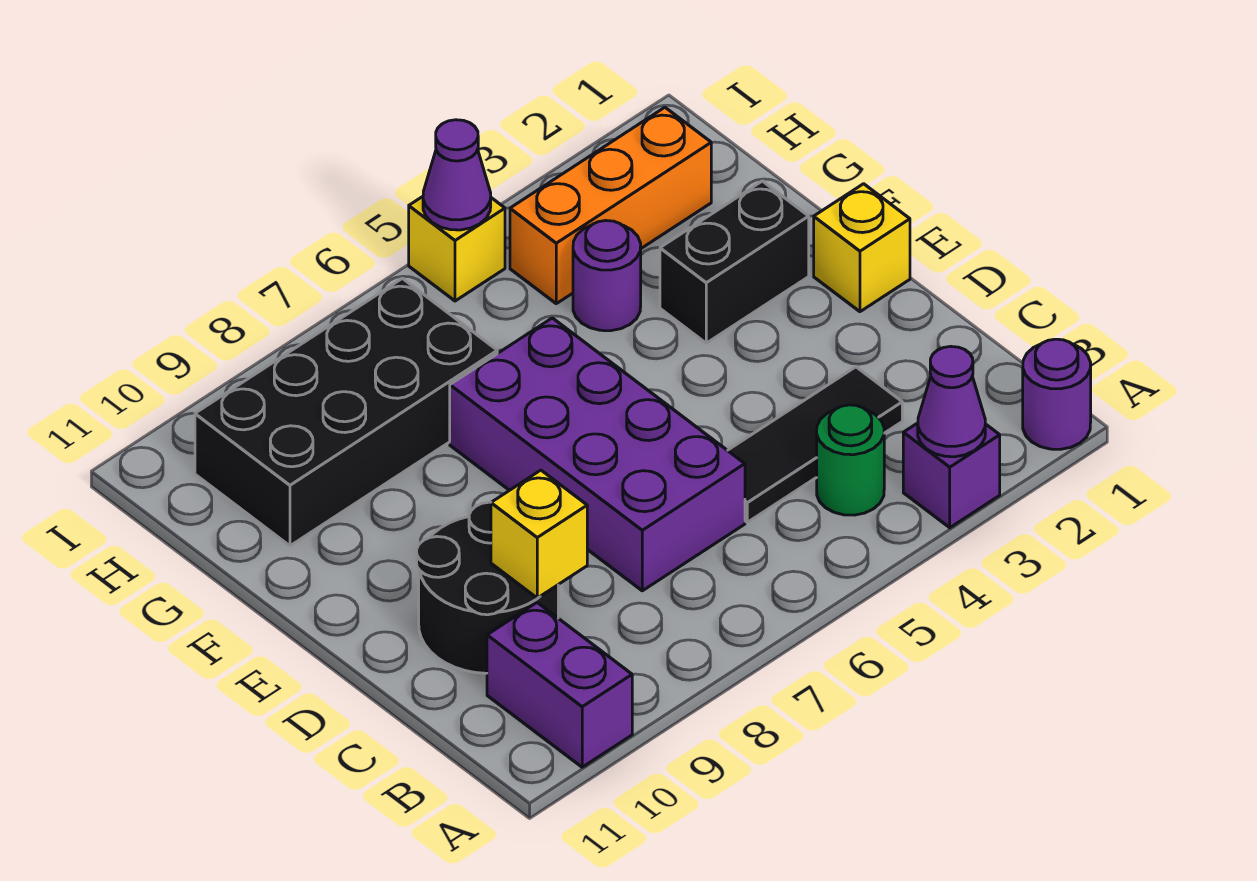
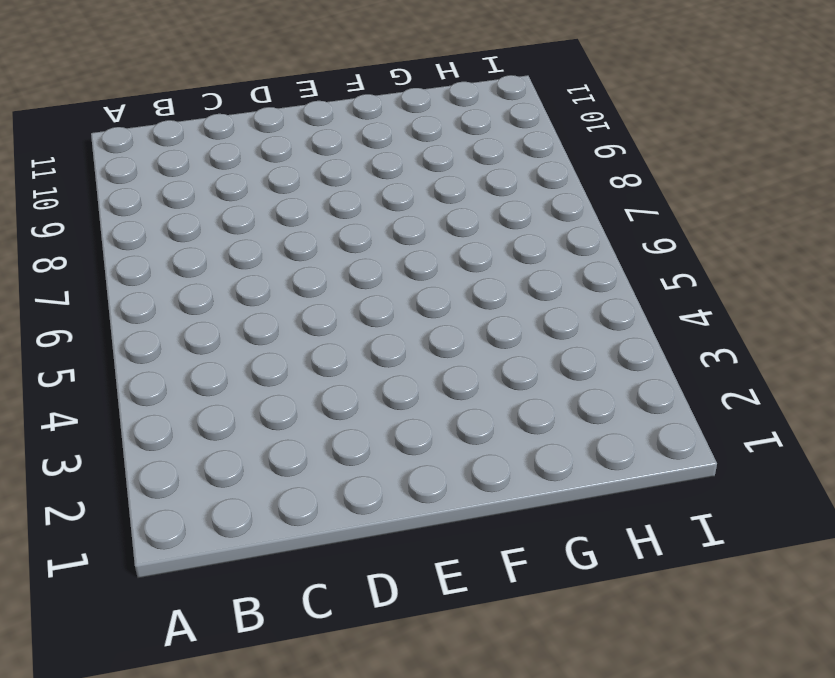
none -> purple 1x1 round brick [1023,339,1091,449]
none -> purple 1x1 brick [903,423,1000,528]
none -> purple 1x2 brick [487,603,632,767]

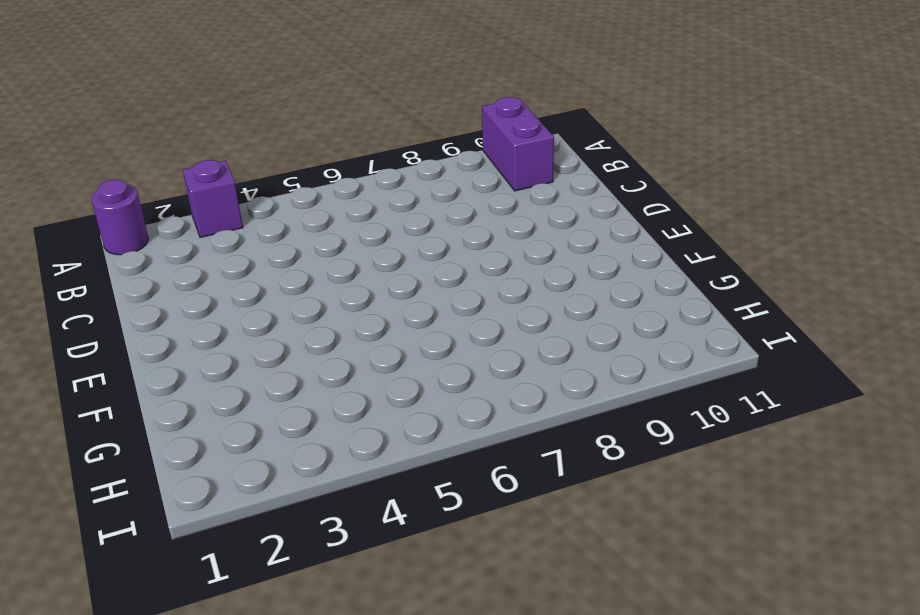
none -> green 1x1 round brick [817,405,884,515]
none -> black 1x3 tile [728,367,902,522]
none -> purple 2x4 brick [450,318,745,591]

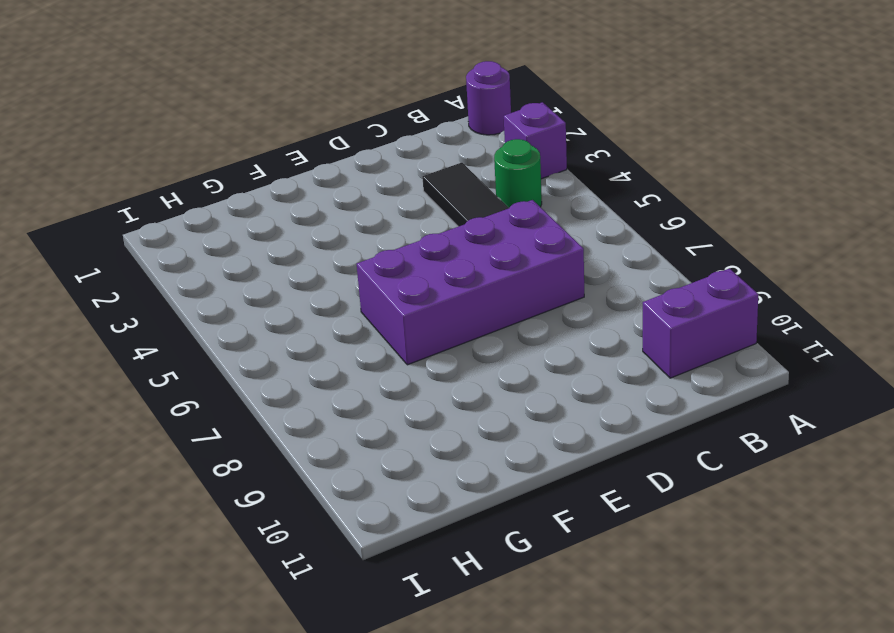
none -> black 2x2 round brick [417,502,558,673]
none -> yellow 1x1 brick [814,184,910,312]
none -> black 1x2 brick [660,181,809,343]

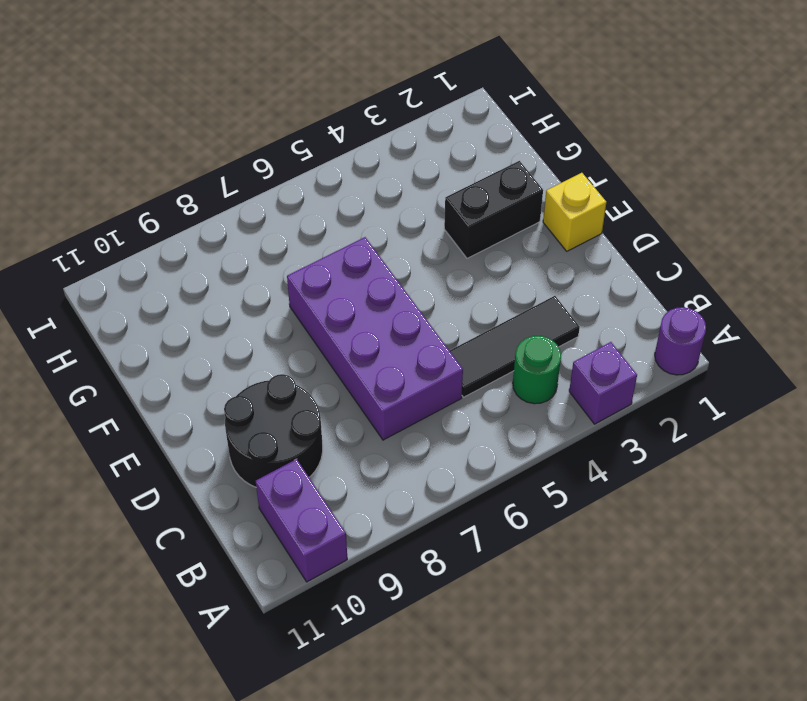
none -> purple 1x1 round brick [573,221,641,331]
none -> black 2x4 brick [195,278,497,546]
none -> orange 1x3 brick [510,107,711,304]

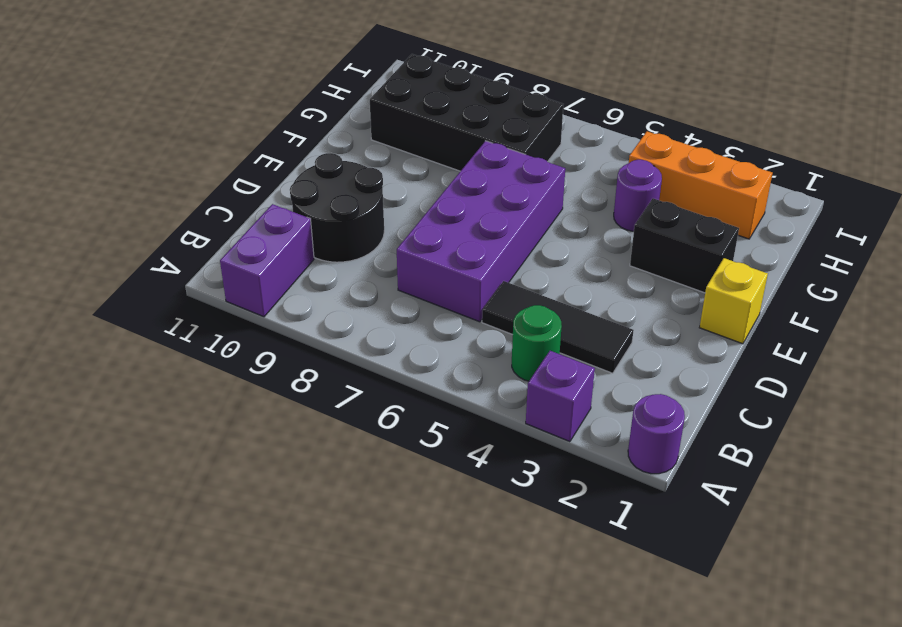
none -> yellow 1x1 brick [409,197,505,301]
none -> purple 1x1 cone [918,346,985,457]
none -> yellow 1x1 brick [491,470,587,598]

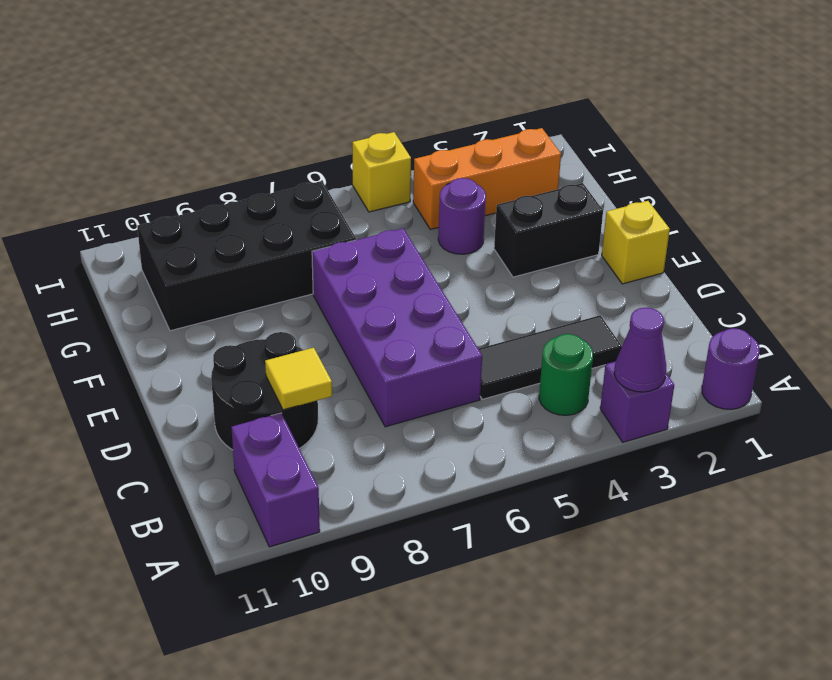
yellow 1x1 tile [265,348,332,410] -> yellow 1x1 brick [491,470,587,598]
none -> purple 1x1 cone [423,120,491,230]

